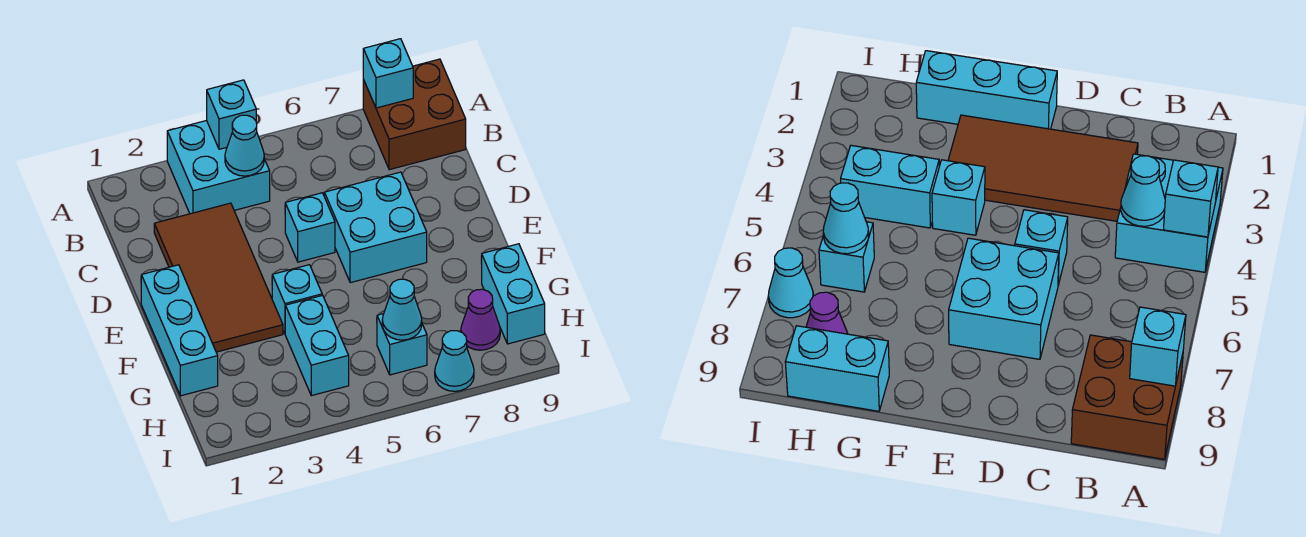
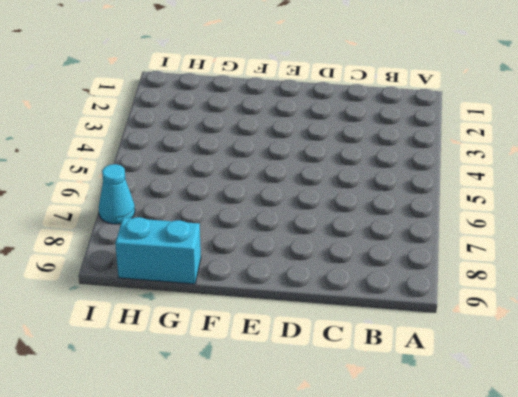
none -> cyan 2x2 brick [167,120,270,214]
none -> brown 2x2 brick [363,59,466,170]
none -> brown 2x4 tile [154,203,283,352]

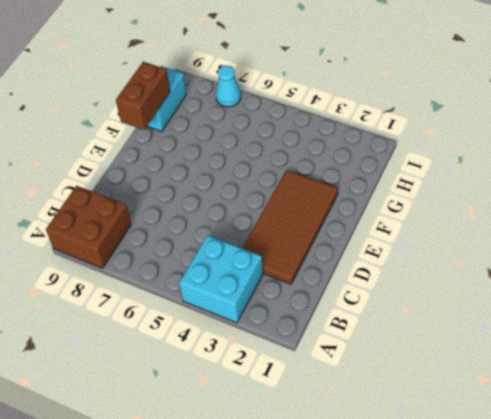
brown 1x2 brick [116,62,170,130] -> none
none -> cyan 1x1 brick [285,193,335,262]
none -> cyan 2x2 brick [324,172,427,283]
none -> cyan 1x3 brick [141,265,218,396]

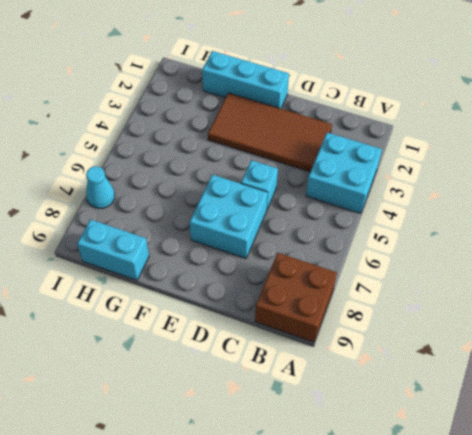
none -> cyan 1x1 brick [272,265,322,333]
none -> cyan 1x2 brick [285,295,349,396]
none -> cyan 1x1 brick [377,314,427,375]

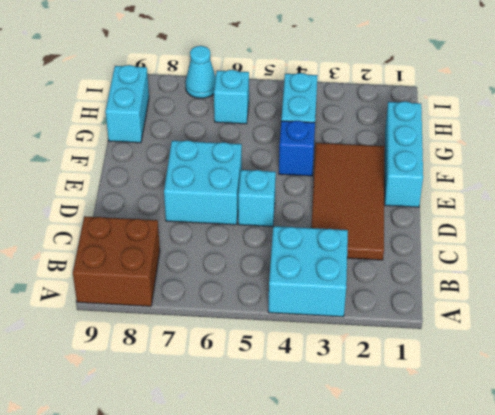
blue 1x1 brick [279,121,315,176] -> cyan 1x1 brick [272,265,322,333]
none -> purple 1x1 cone [461,289,500,350]
none -> cyan 1x1 brick [207,80,256,149]
none -> cyan 1x1 brick [363,39,413,108]

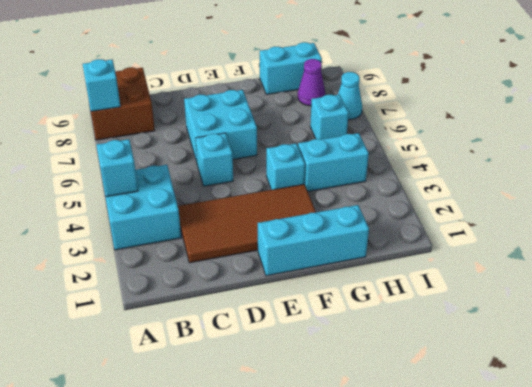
none -> cyan 1x1 cone [225,115,264,176]
none -> cyan 1x1 cone [382,279,422,340]

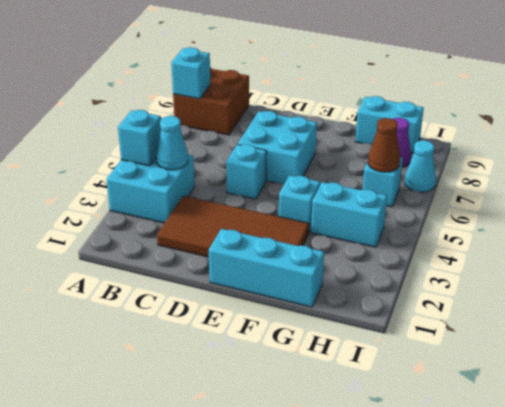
brown 1x1 cone [368,118,400,172] -> cyan 1x1 cone [382,279,422,340]

